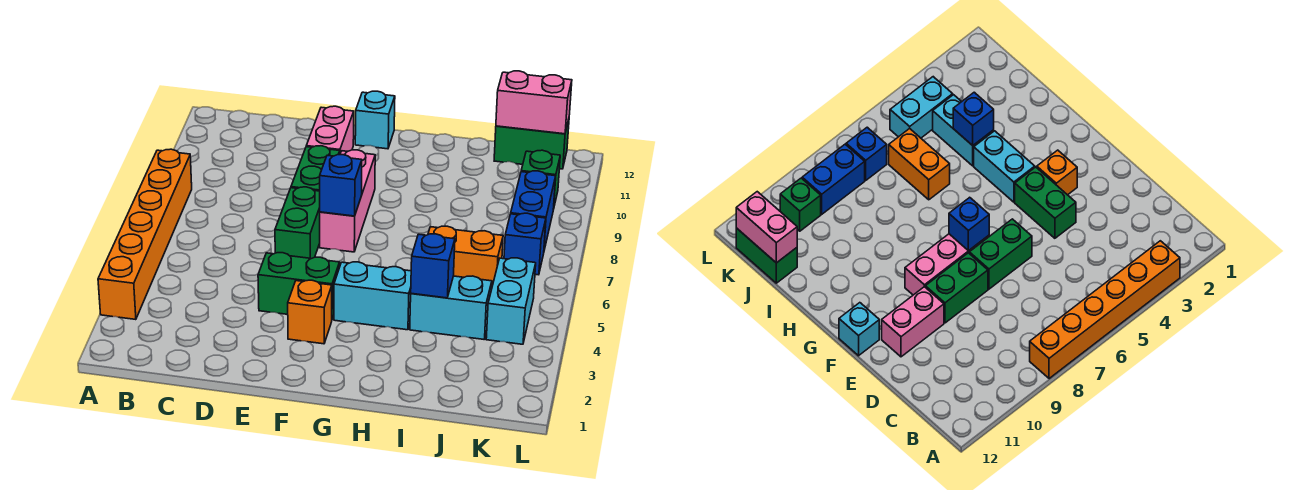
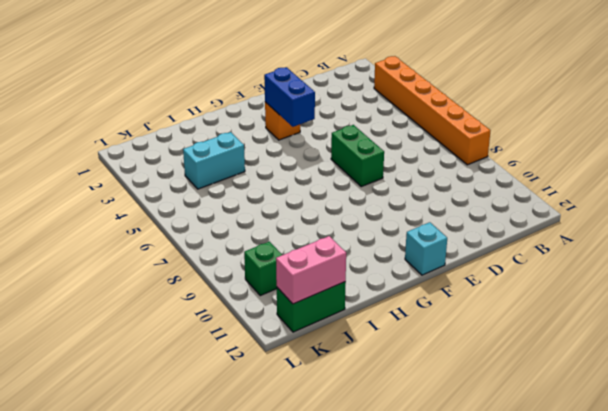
blue 1x2 brick [264,67,315,127] -> blue 1x2 brick moved to [511,171,556,250]
none -> green 1x2 brick [258,253,340,319]
none -> green 1x2 brick [291,146,340,191]
none -> pink 1x2 brick [306,106,354,153]

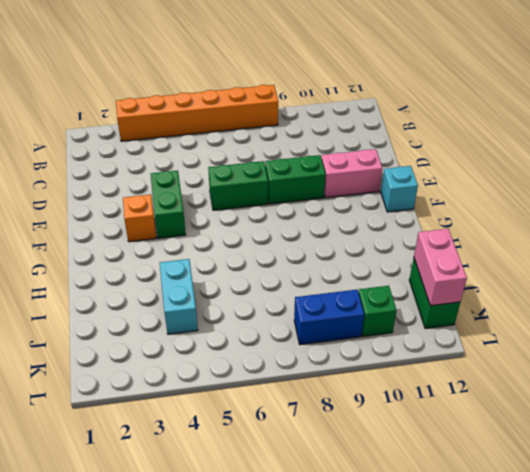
none -> pink 1x3 brick [320,150,375,252]
none -> cyan 1x2 brick [334,262,411,330]
none -> orange 1x2 brick [428,226,503,290]

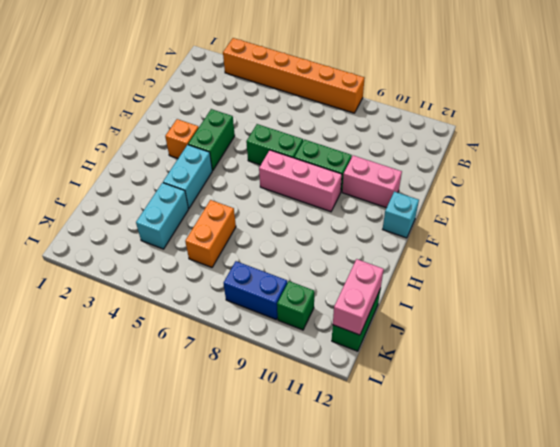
none -> cyan 1x2 brick [486,258,536,344]
none -> blue 1x1 brick [504,213,546,275]
none -> blue 1x1 brick [320,155,362,216]

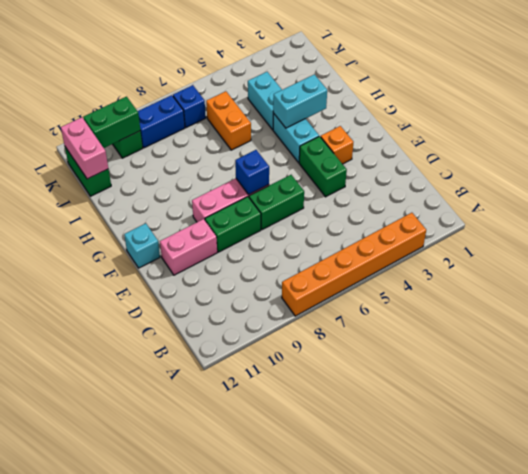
cyan 1x2 brick [273,74,327,128] -> cyan 1x2 brick moved to [486,258,536,344]
green 1x2 brick [83,97,141,148] -> none
none -> blue 1x1 brick [411,234,455,298]

